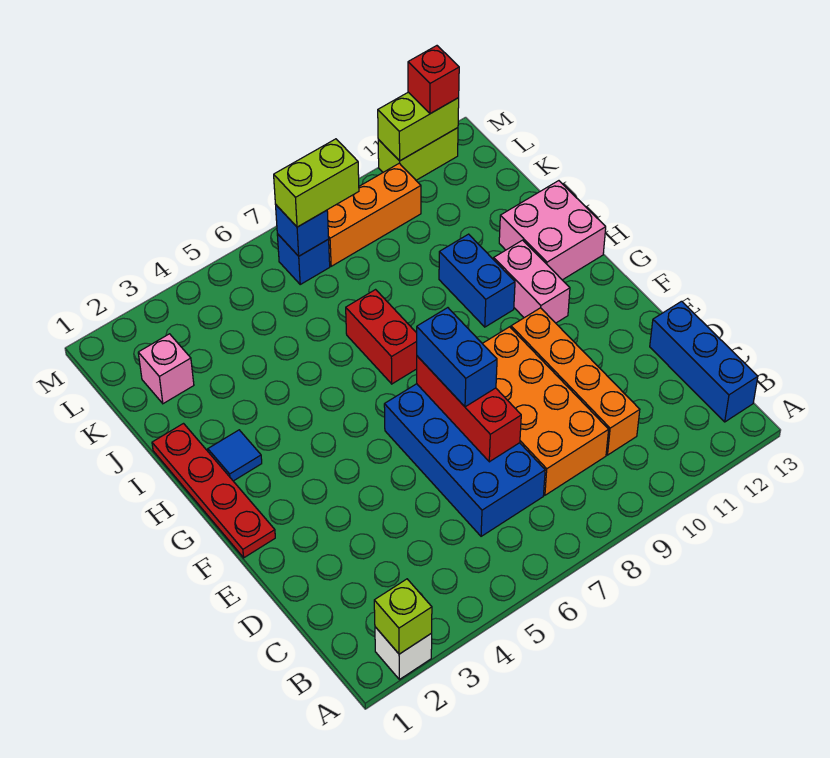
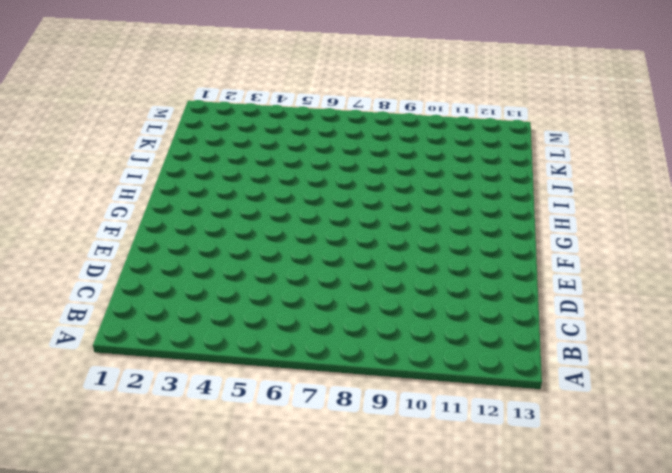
none -> white 1x1 brick [375,627,432,679]
none -> blue 1x3 brick [650,301,758,422]
none -> blue 2x4 brick [384,384,545,536]

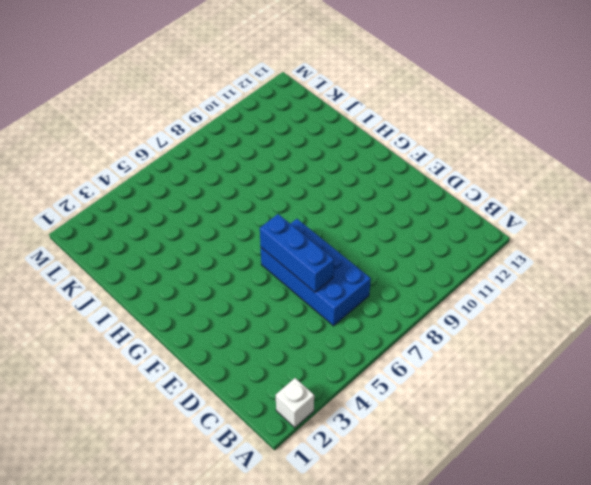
blue 1x3 brick [260,214,334,292] -> blue 1x3 brick moved to [650,301,758,422]
none -> orange 2x4 brick [482,327,609,495]
none -> orange 1x4 brick [511,308,640,455]
none -> red 1x4 plate [152,424,275,558]

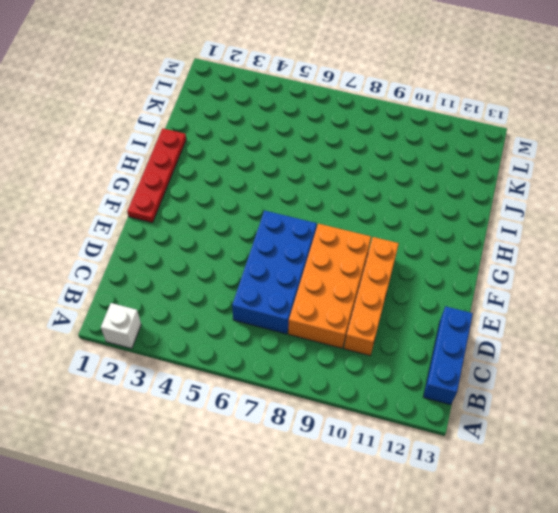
none -> pink 1x2 brick [494,240,570,323]
none -> blue 1x1 tile [208,430,262,481]
none -> red 1x2 brick [346,290,417,384]

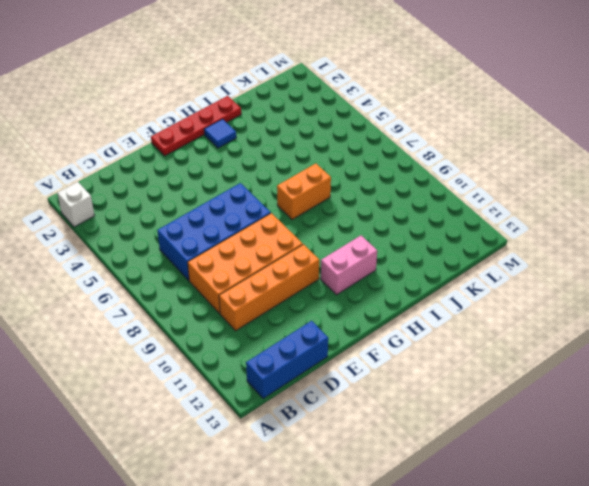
orange 1x2 brick [277,163,331,220] -> red 1x2 brick [346,290,417,384]
none -> blue 1x2 brick [439,234,515,327]
none -> pink 2x2 brick [499,181,606,280]
none -> pink 1x1 brick [138,334,194,404]

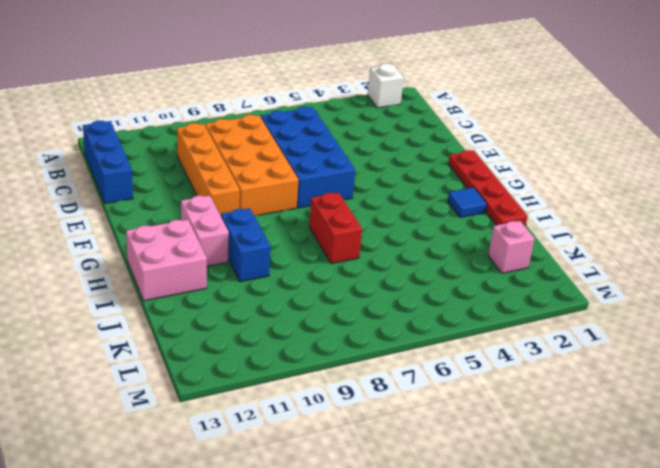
none -> blue 1x1 brick [277,234,330,284]
none -> orange 1x3 brick [327,163,421,266]
none -> lime 1x2 brick [378,128,458,180]

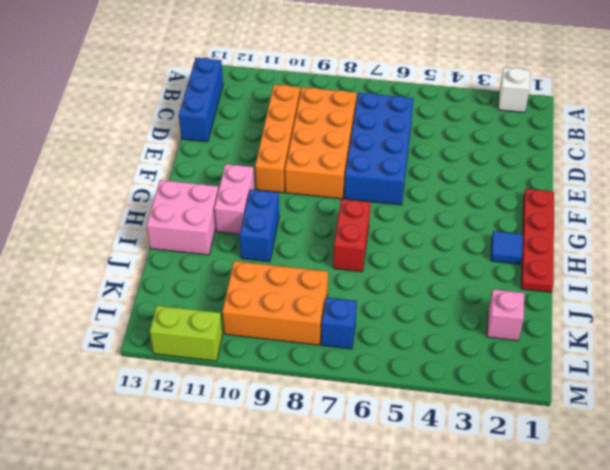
orange 2x3 brick [222,261,328,345] -> orange 1x3 brick [327,163,421,266]
none -> lime 1x1 brick [374,579,432,654]
none -> red 1x3 brick [417,356,521,462]
none -> blue 1x1 brick [276,205,329,256]

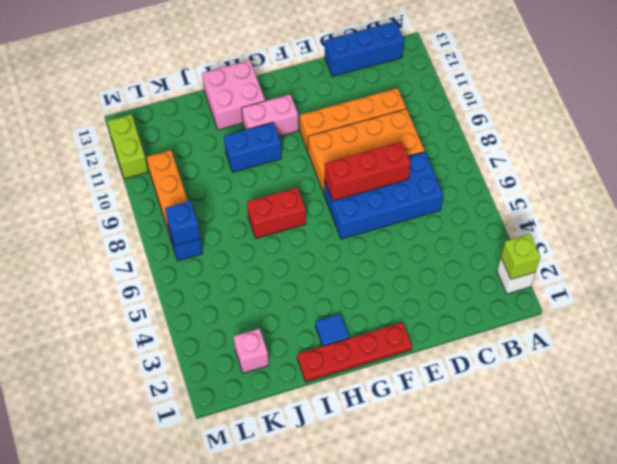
none -> lime 1x2 brick [378,92,459,161]
none -> blue 1x2 brick [417,308,497,407]
none -> lime 1x2 brick [274,139,359,227]

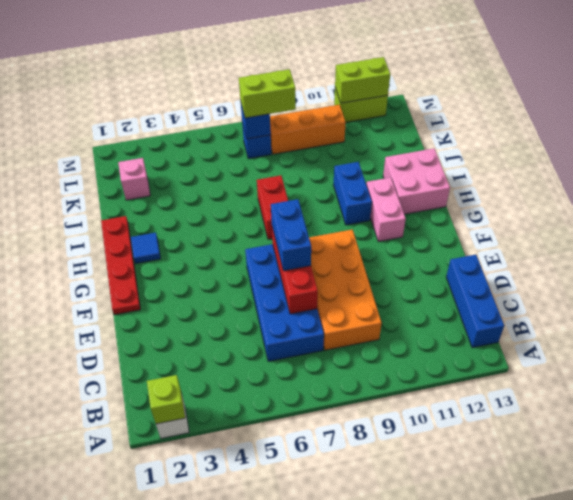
none -> orange 1x4 brick [511,308,640,455]
none -> red 1x1 brick [408,46,459,114]

